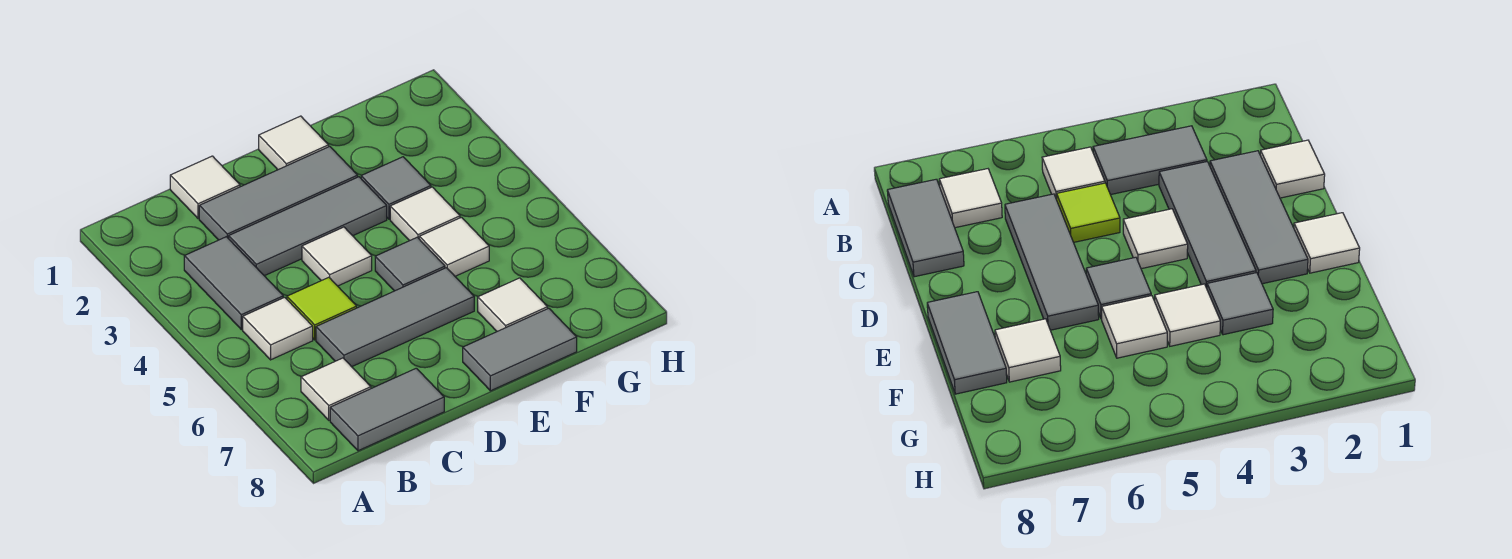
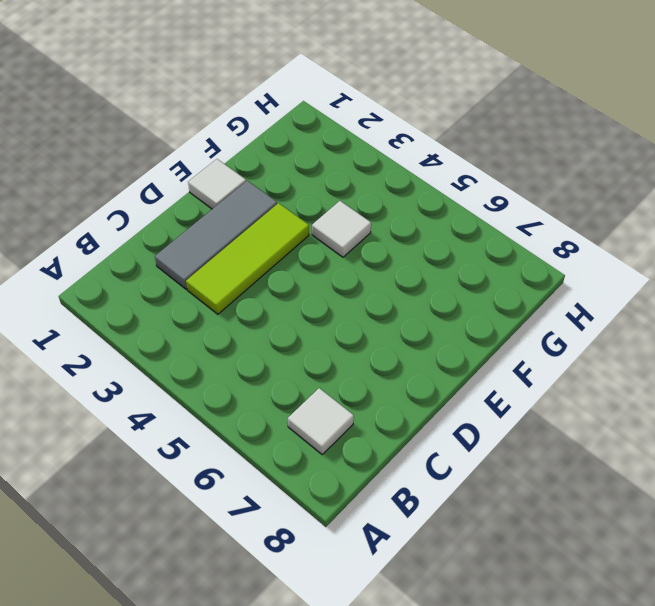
lime 1x3 tile [186,203,309,314] -> grey 1x3 tile [229,177,387,276]
none -> grey 1x2 tile [184,237,283,330]
none -> white 1x1 tile [243,297,313,360]
none -> grey 1x2 tile [330,368,444,451]

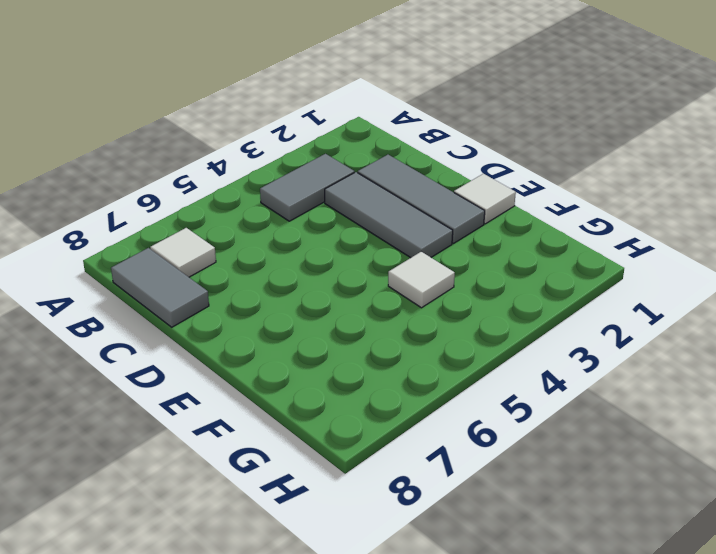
none -> white 1x1 tile [243,297,313,360]
none -> white 1x1 tile [170,156,240,219]
none -> lime 1x1 tile [287,277,357,340]

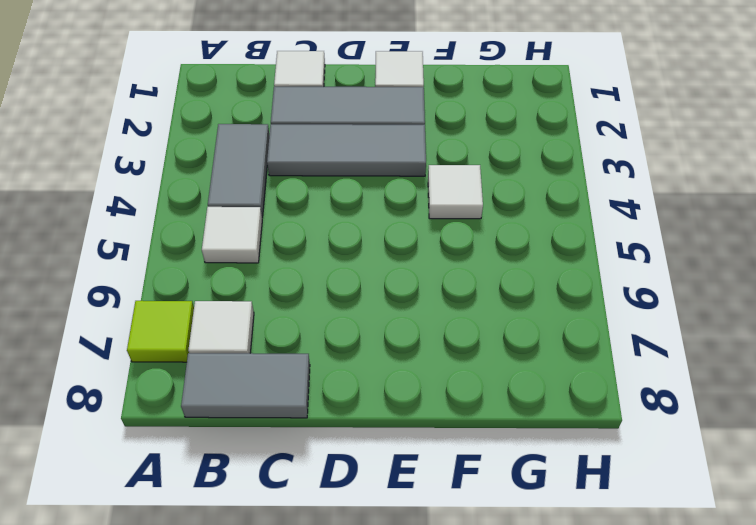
lime 1x1 tile [127,301,194,362] -> lime 1x1 tile moved to [287,277,357,340]
none -> grey 1x3 tile [316,268,474,367]
none -> white 1x1 tile [302,227,372,286]
none -> grey 1x1 tile [375,237,445,291]

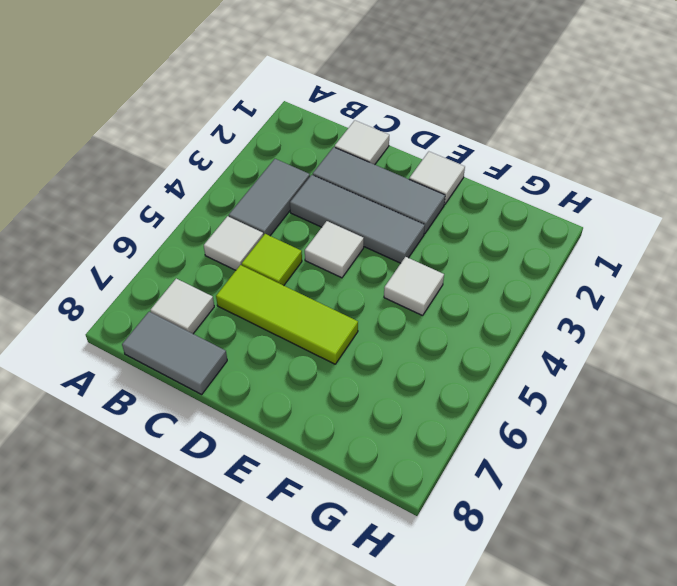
lime 1x3 tile [216,265,358,364] -> grey 1x3 tile [316,268,474,367]
none -> grey 1x1 tile [375,237,445,291]
none -> grey 1x2 tile [463,308,577,391]
none -> grey 1x1 tile [361,157,431,219]

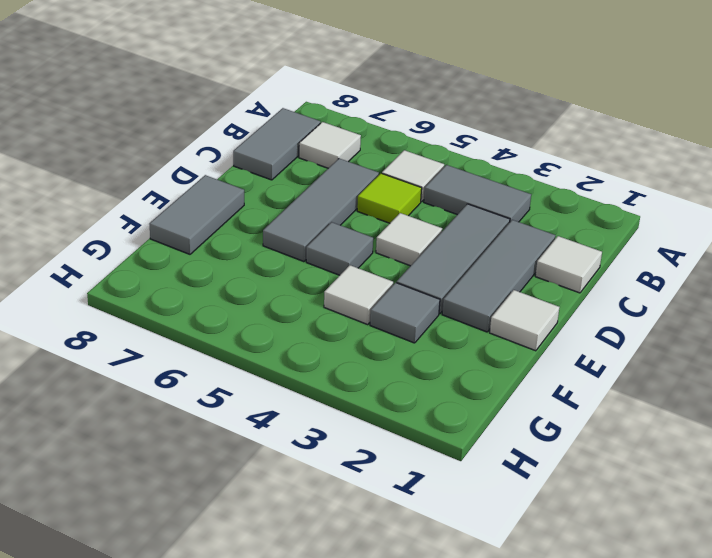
none -> white 1x1 tile [419,217,489,276]
none -> white 1x1 tile [478,278,548,331]

